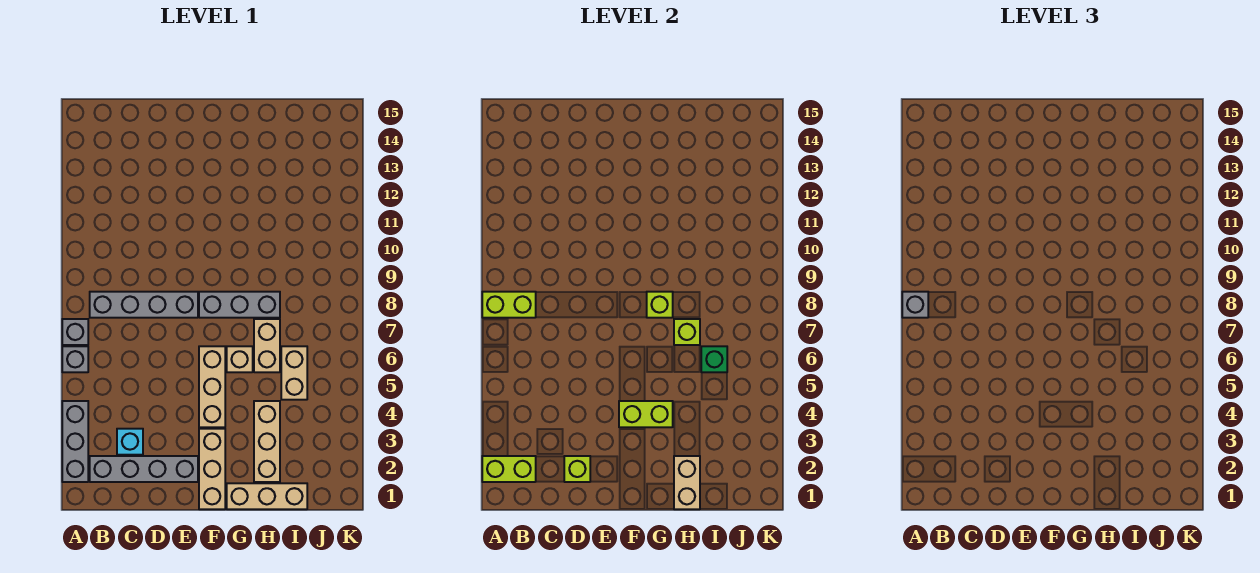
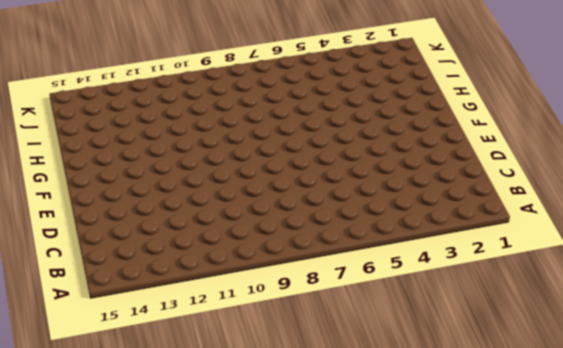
none -> grey 1x3 brick [62,401,88,482]
none -> grey 1x1 brick [62,346,88,372]
none -> grey 1x1 brick [62,319,88,345]

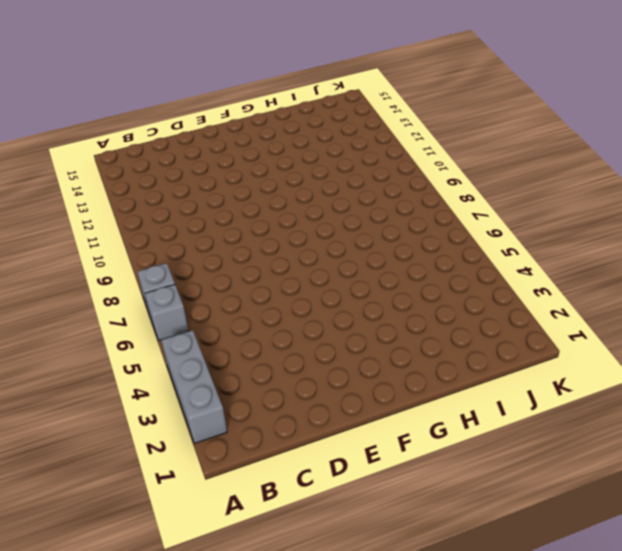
none -> grey 1x4 brick [90,456,198,482]
none -> grey 1x4 brick [90,292,198,318]
none -> cyan 1x1 brick [117,429,143,455]

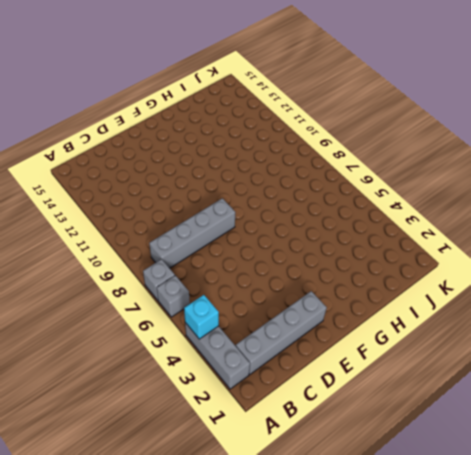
cyan 1x1 brick [184,295,219,339] -> cyan 1x1 brick moved to [117,429,143,455]
none -> tan 1x3 brick [199,429,225,509]
none -> tan 1x3 brick [199,346,225,427]
none -> grey 1x3 brick [199,292,280,318]

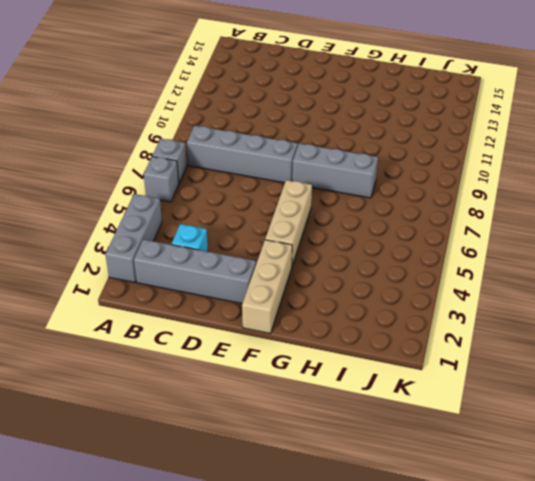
none -> tan 1x3 brick [227,483,307,509]
none -> tan 1x1 brick [227,346,253,372]
none -> tan 1x3 brick [254,401,280,482]

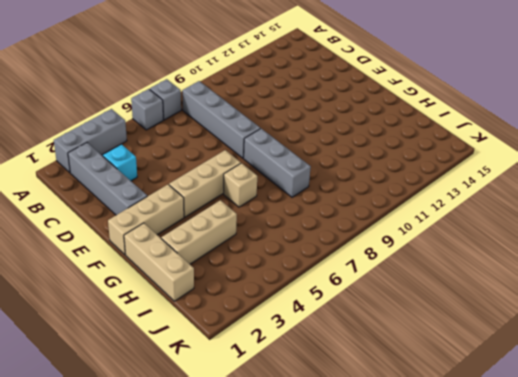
none -> tan 1x2 brick [254,319,280,372]
none -> tan 1x2 brick [281,346,307,400]
none -> lime 1x2 brick [482,456,536,482]

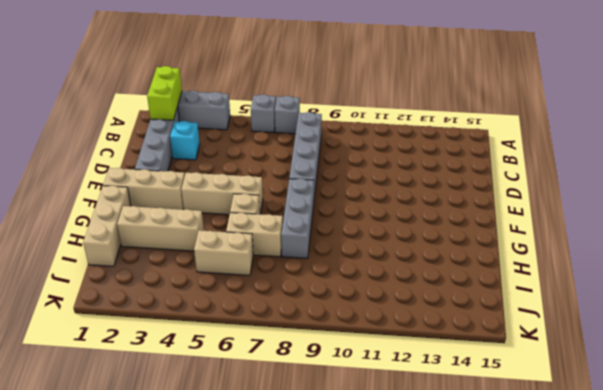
none -> lime 1x2 brick [482,292,536,318]
none -> lime 1x1 brick [564,456,590,482]
none -> lime 1x2 brick [619,401,673,427]

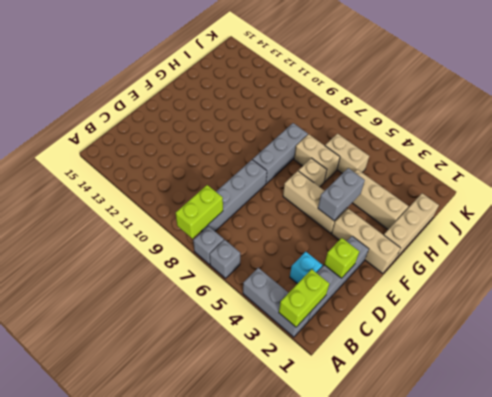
grey 1x2 brick [318,168,365,221] -> lime 1x2 brick [619,401,673,427]
none -> lime 1x1 brick [647,292,673,318]
none -> tan 1x2 brick [674,456,700,509]
none -> lime 1x1 brick [674,319,700,345]

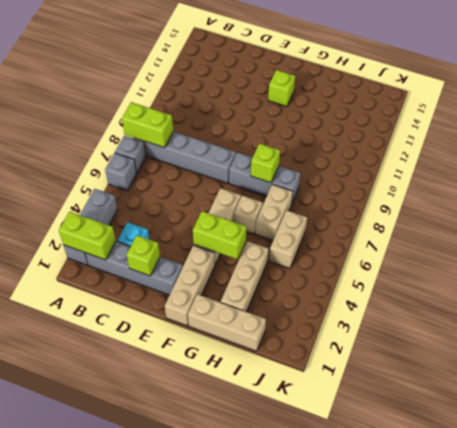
lime 1x1 brick [268,70,295,107] -> lime 1x1 brick moved to [674,319,700,345]
none -> tan 1x2 brick [674,456,700,509]
none -> green 1x1 brick [701,346,727,372]
none -> grey 1x1 brick [902,292,928,318]

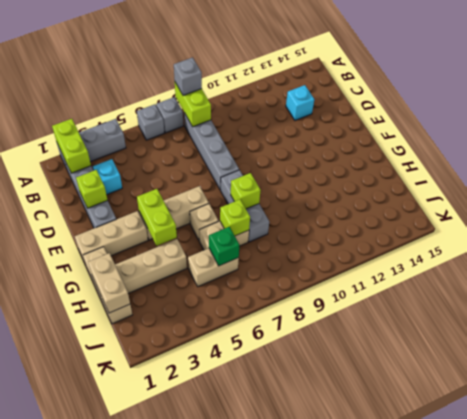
cyan 1x1 brick [286,85,314,120] -> none
tan 1x2 brick [88,253,130,313] -> tan 1x2 brick turned to [674,456,700,509]

